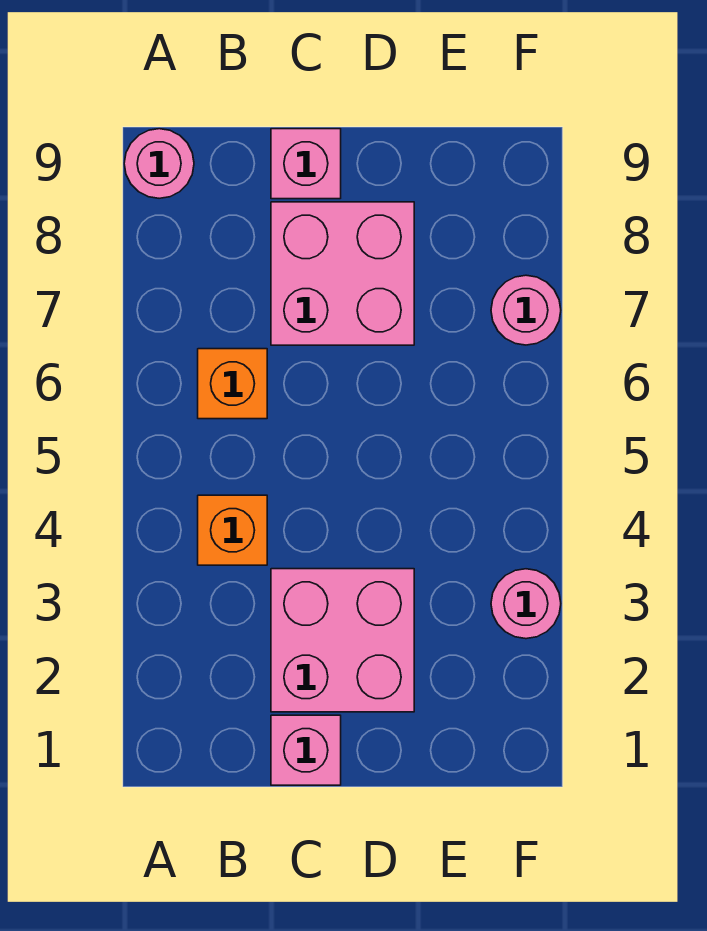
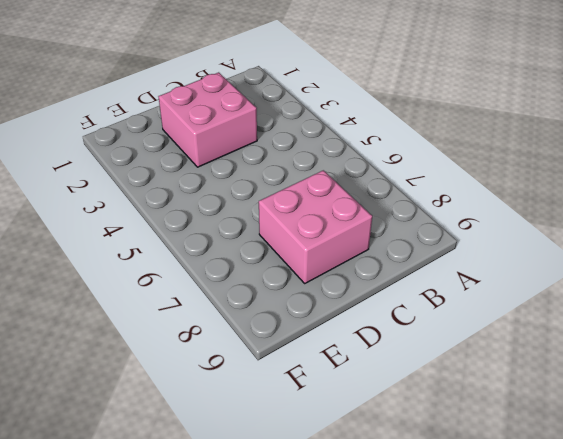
none -> pink 1x1 round brick [124,129,194,198]
none -> orange 1x1 brick [198,495,267,565]

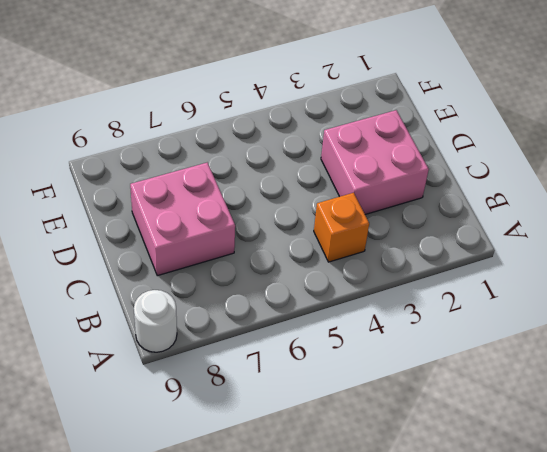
white 1x1 round brick [134,290,177,352] -> pink 1x1 round brick [124,129,194,198]
none -> orange 1x1 brick [198,349,267,419]
none -> pink 1x1 brick [271,715,341,785]

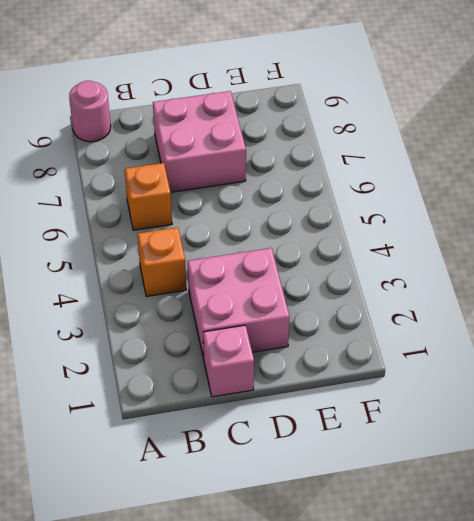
none -> pink 1x1 brick [271,129,341,199]
none -> pink 1x1 round brick [491,569,561,639]

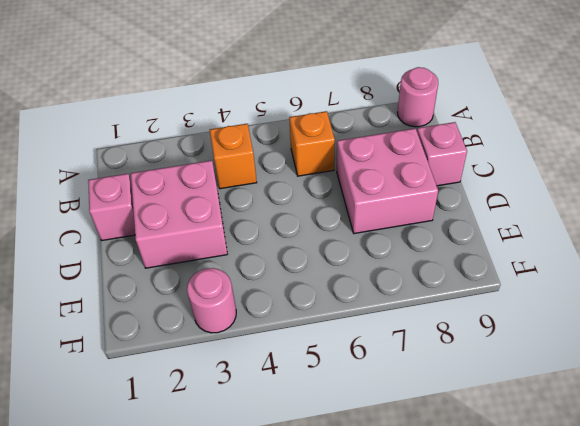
none -> pink 1x1 round brick [491,275,561,345]

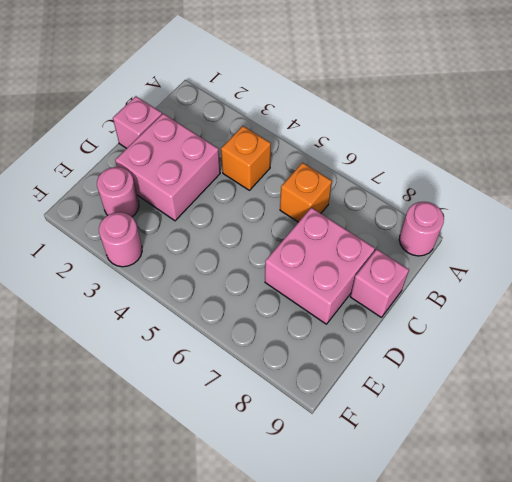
pink 1x1 round brick [97,167,139,217] -> pink 1x1 round brick moved to [491,275,561,345]

